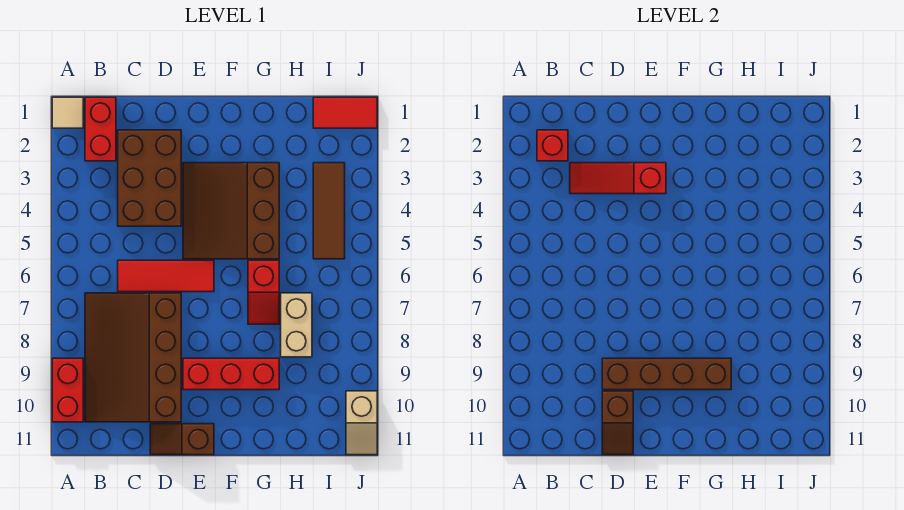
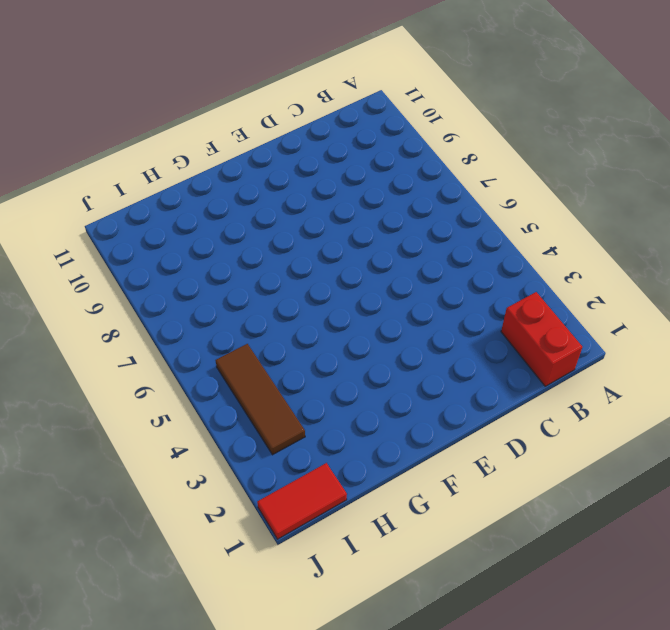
none -> tan 1x1 tile [52,97,83,128]
none -> red 1x2 brick [52,358,83,422]
none -> brown 3x4 slope [85,293,181,422]

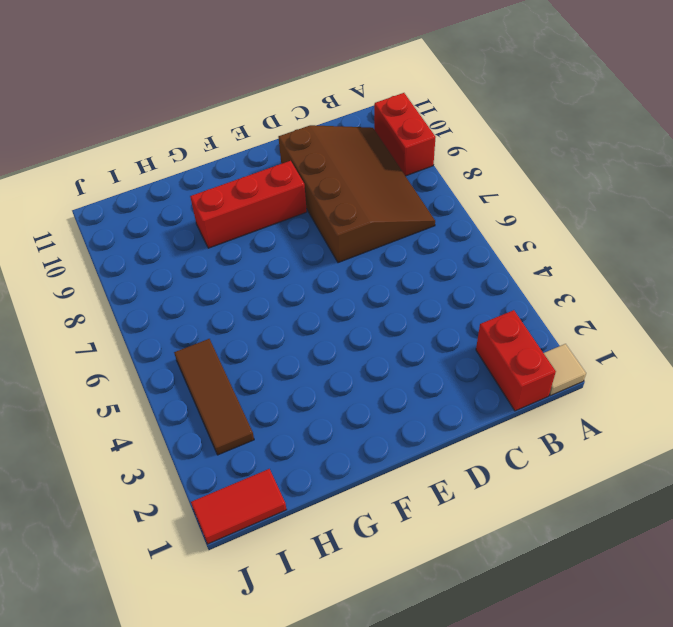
none -> brown 2x3 brick [118,130,181,226]
none -> red 1x3 tile [118,260,214,292]
none -> brown 1x2 slope [150,424,214,455]

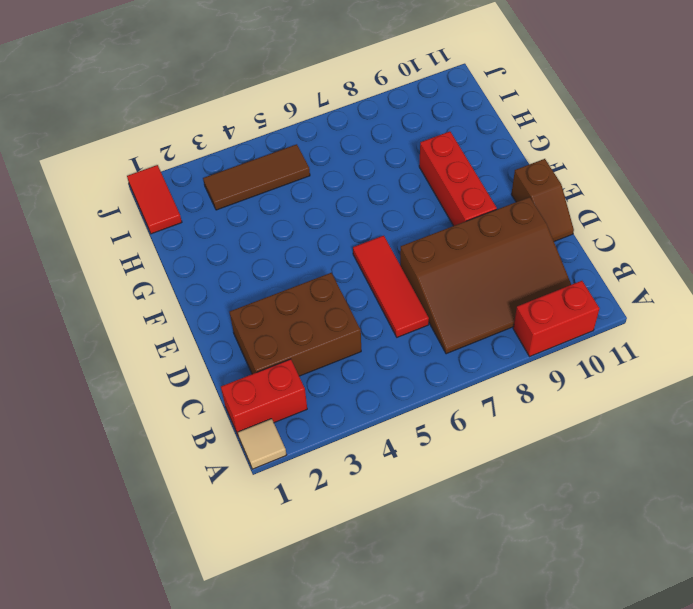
none -> brown 3x3 slope [183,163,279,259]
none -> red 1x2 slope [248,260,279,324]
none -> tan 1x2 brick [281,293,312,357]

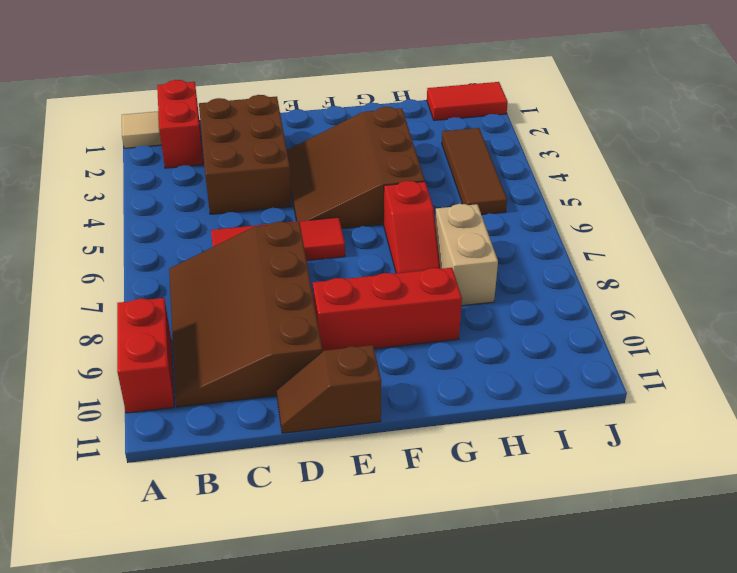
none -> tan 1x2 slope [346,391,377,455]
none -> red 1x1 brick [537,130,568,161]
none -> red 1x3 slope [570,163,666,194]

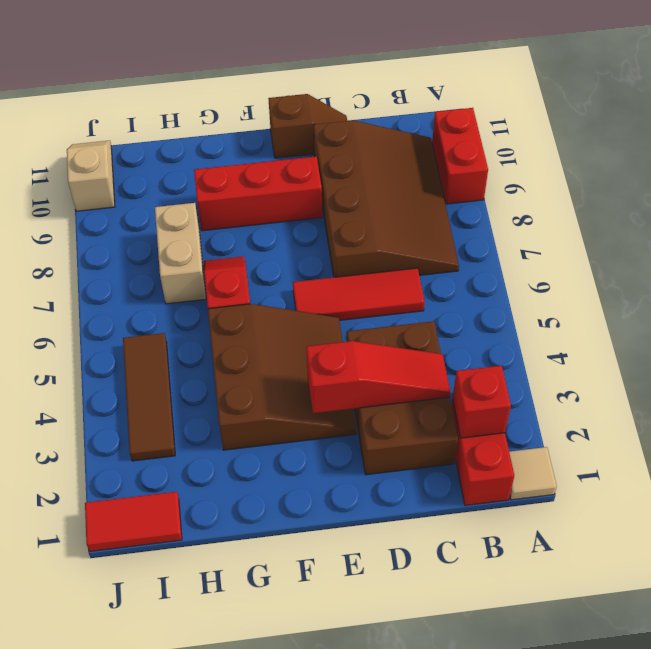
none -> brown 1x4 brick [602,358,731,390]
none -> brown 1x2 slope [602,391,633,455]

